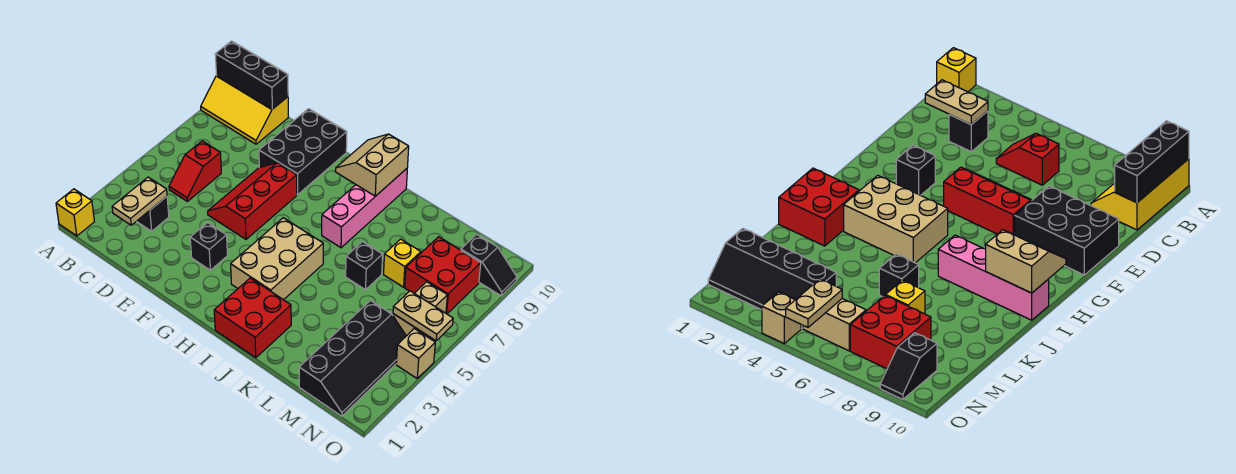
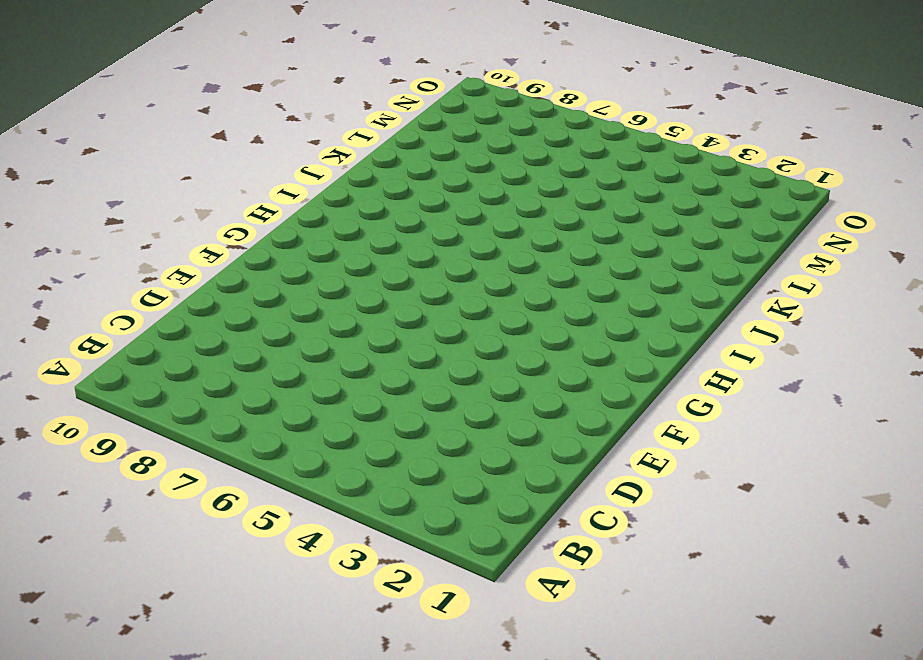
none -> yellow 1x1 brick [56,189,94,236]
none -> yellow 2x3 slope [201,76,288,144]
none -> black 1x1 brick [137,197,169,231]

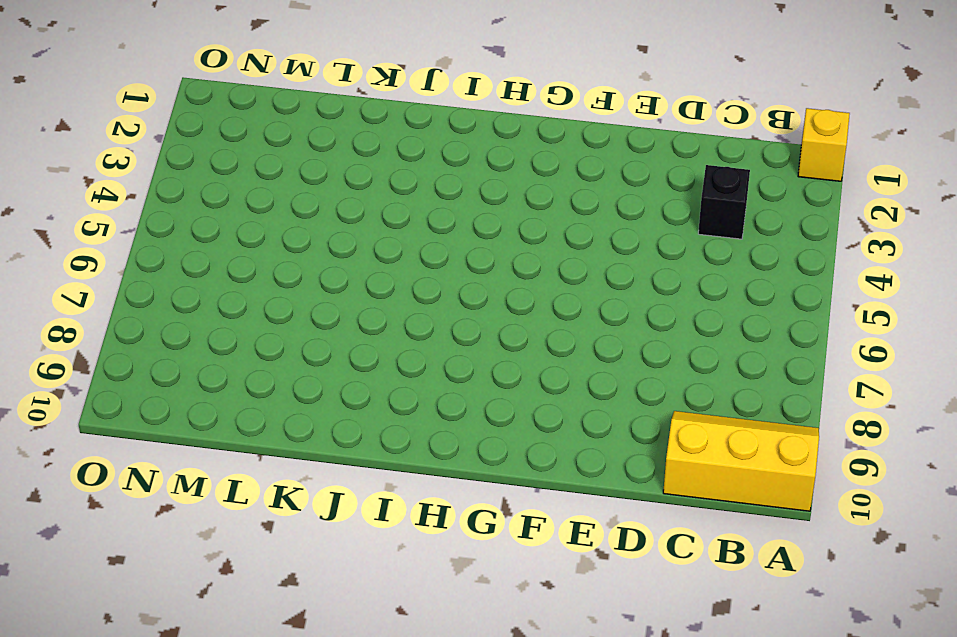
none -> red 1x2 slope [169,141,221,201]
none -> red 2x3 slope [208,163,297,239]
none -> black 2x3 brick [259,109,347,195]

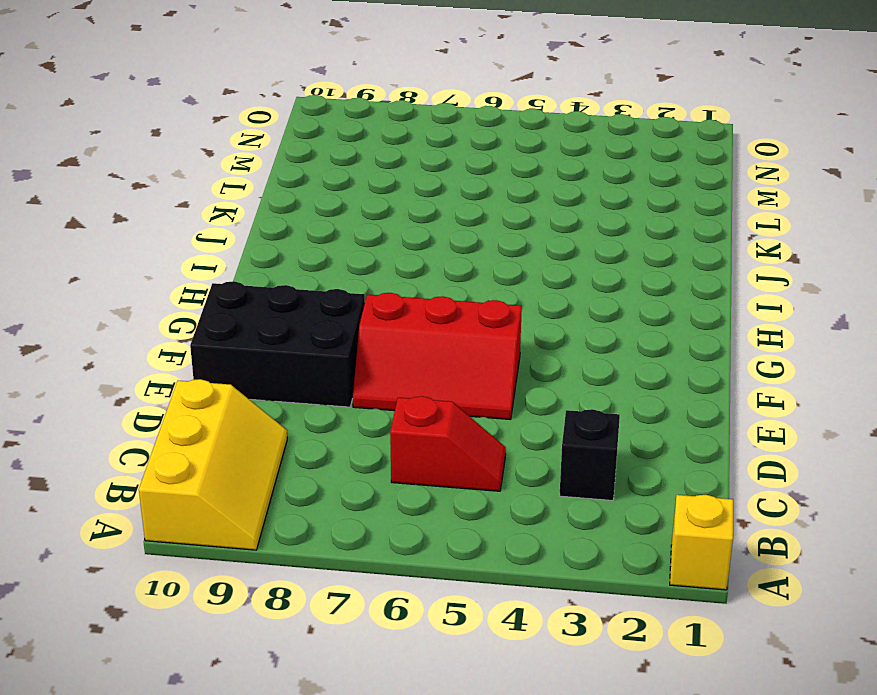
none -> black 1x1 brick [190,223,228,270]
none -> tan 2x3 brick [231,218,323,300]
none -> red 2x2 brick [214,278,291,358]

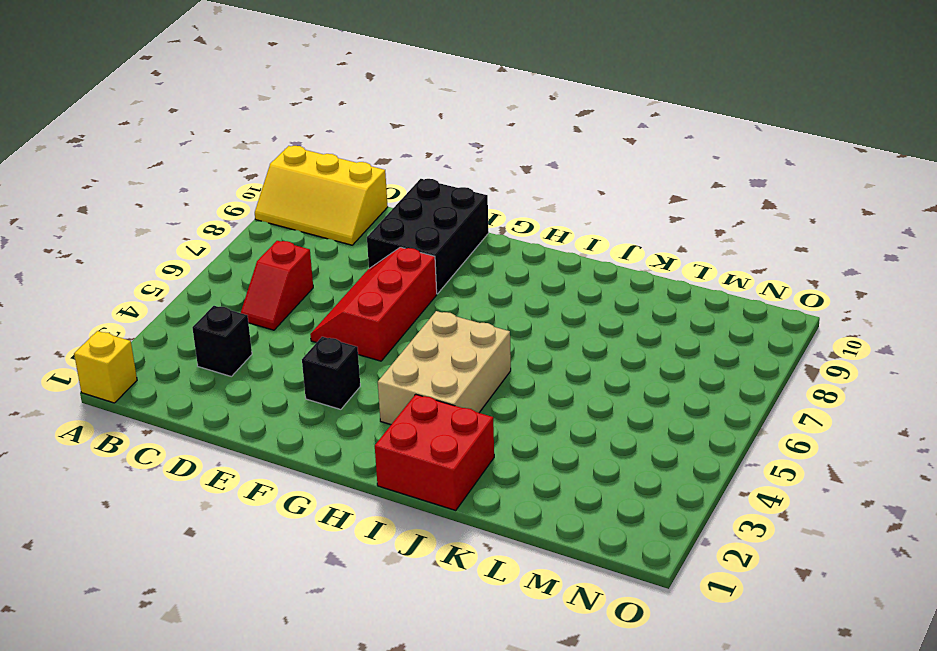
none -> pink 1x4 brick [322,169,407,248]
none -> black 1x1 brick [346,242,383,290]
none -> yellow 1x1 brick [384,239,421,287]

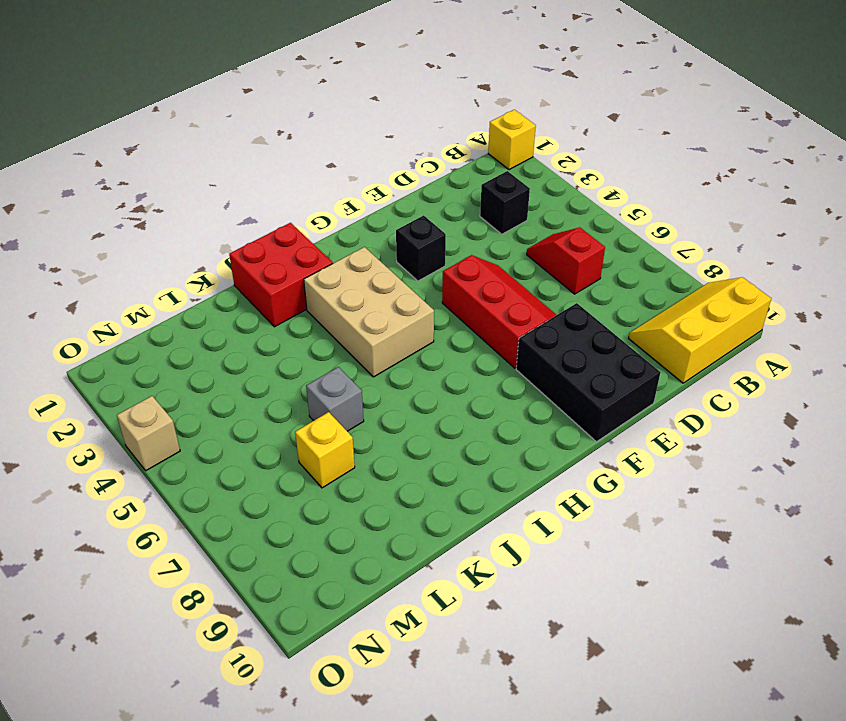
grey 1x1 brick [306,367,364,431] -> black 1x1 brick [346,242,383,290]
none -> pink 1x4 brick [322,169,407,248]
none -> black 2x4 slope [299,301,406,416]
none -> red 2x2 brick [405,237,481,314]

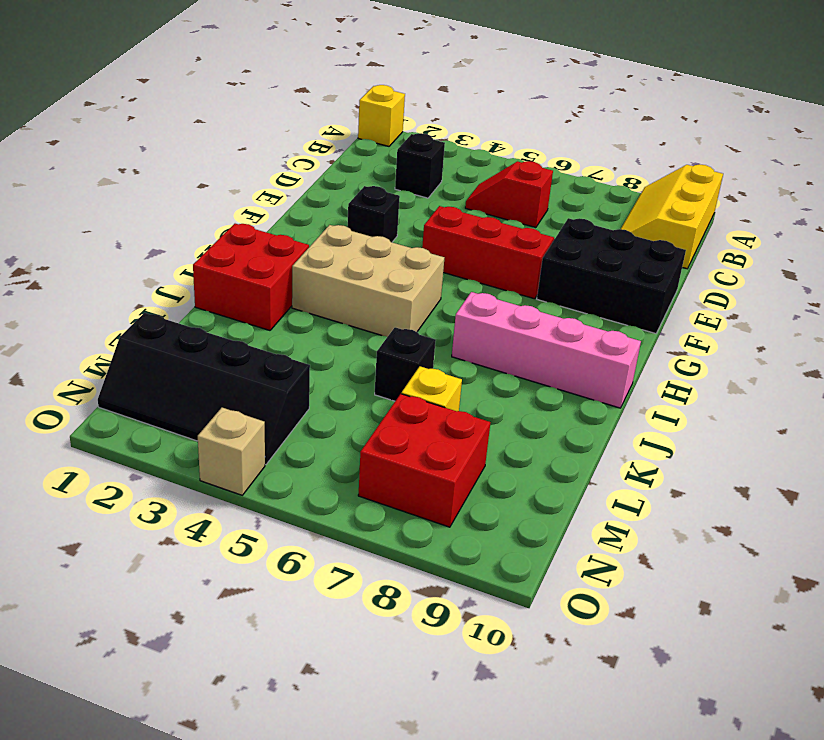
none -> tan 1x2 brick [393,282,447,336]
none -> black 1x2 slope [461,234,517,296]
none -> black 1x3 brick [215,41,288,109]

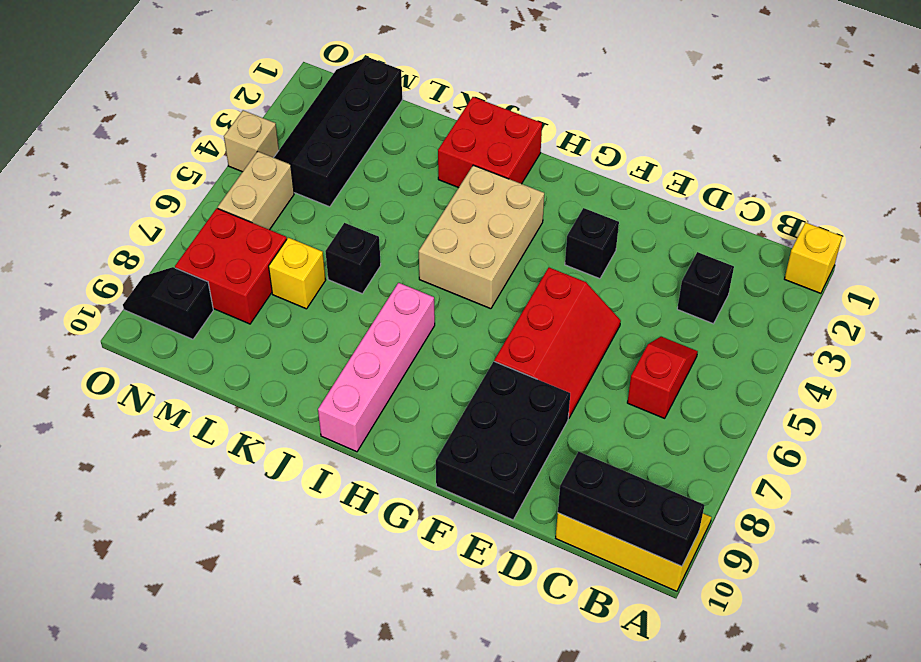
none -> tan 1x2 plate [112,177,167,225]
none -> tan 2x2 slope [335,134,409,196]
none -> tan 1x2 plate [393,291,453,341]

